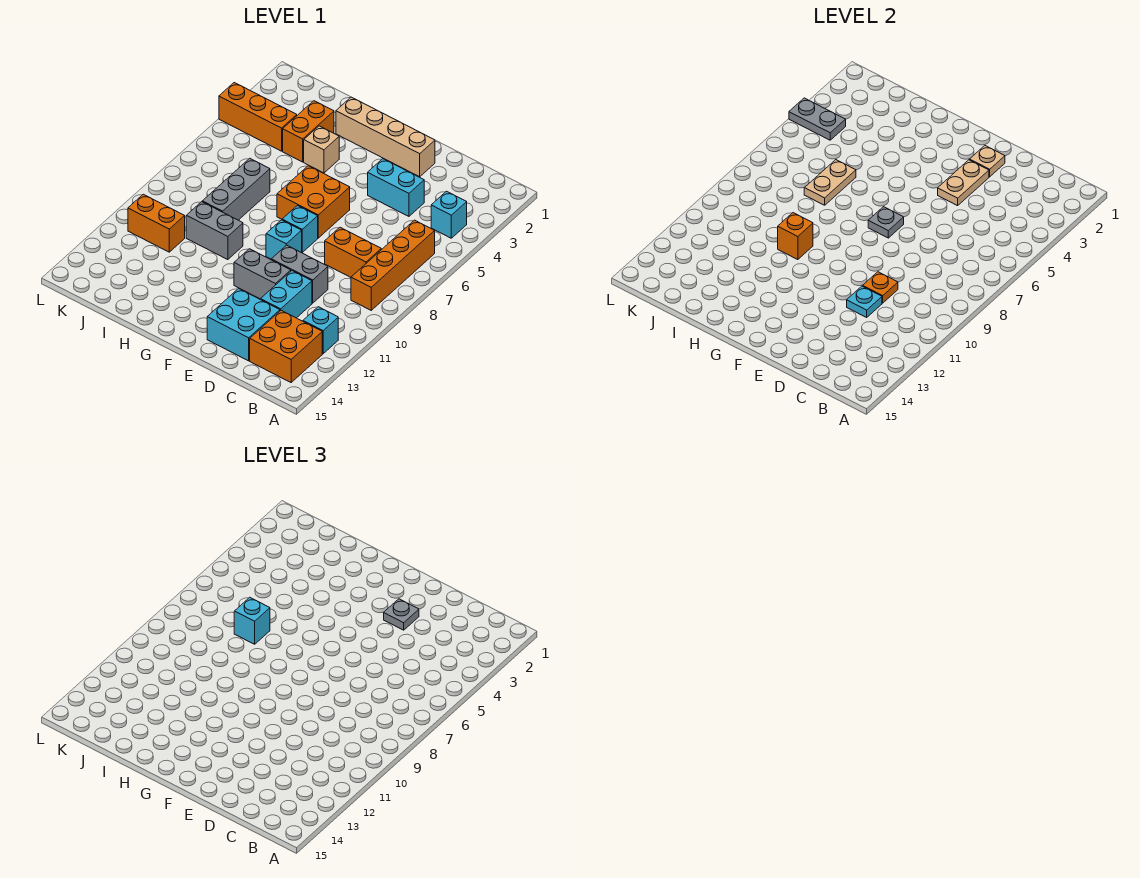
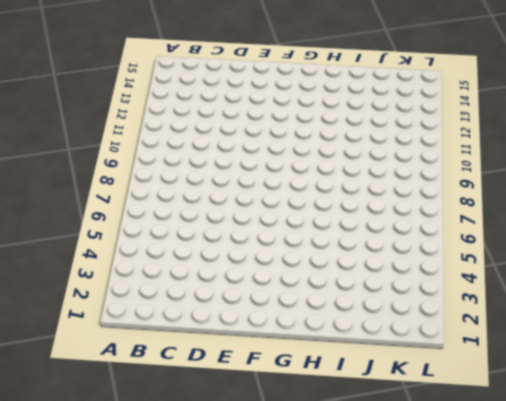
none -> cyan 1x1 brick [431,191,467,238]
none -> orange 1x4 brick [351,220,435,310]
none -> cyan 1x1 brick [303,307,338,354]
none -> orange 2x2 brick [250,310,322,382]

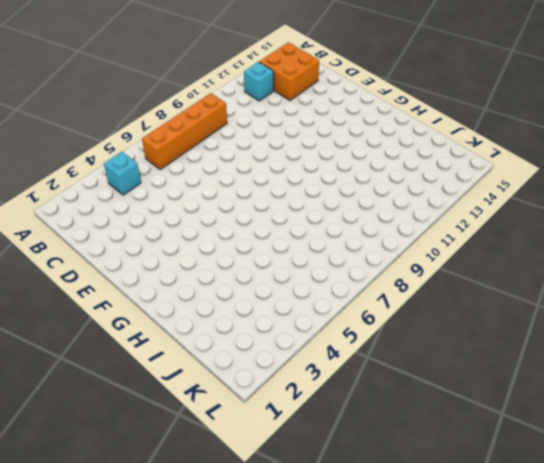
none -> orange 1x2 brick [325,227,381,277]
none -> cyan 1x2 brick [368,159,424,216]
none -> grey 1x2 brick [271,245,328,303]
none -> cyan 1x2 brick [261,271,312,318]

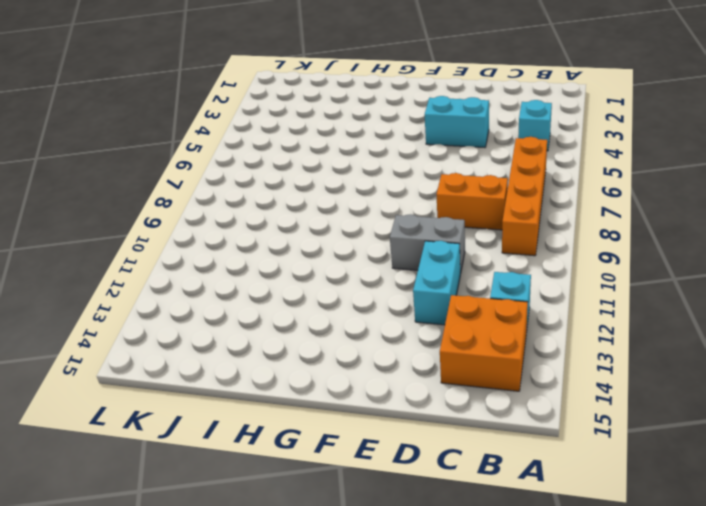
none -> cyan 2x2 brick [207,289,280,361]
none -> tan 1x4 brick [336,97,435,177]
none -> grey 1x2 brick [234,249,291,299]
none -> orange 2x2 brick [277,166,350,238]

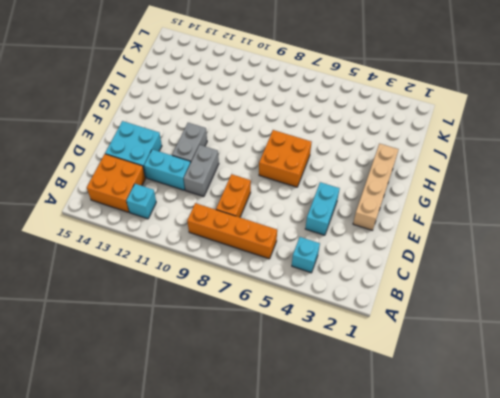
none -> cyan 1x1 brick [282,206,318,252]
none -> cyan 1x1 brick [266,220,302,259]
none -> tan 1x1 brick [304,126,339,173]
none -> grey 1x2 brick [186,202,243,260]

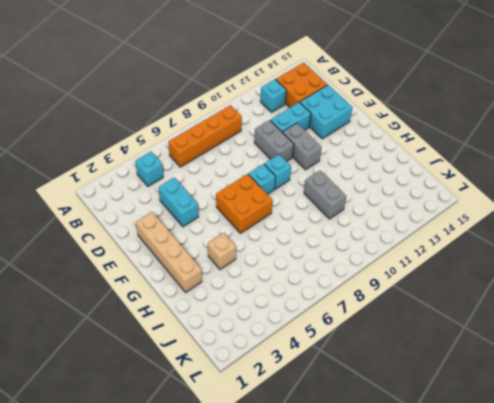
none -> orange 1x2 brick [325,227,381,277]
none -> orange 1x2 brick [283,101,334,162]
none -> grey 1x3 brick [202,158,270,220]
none -> orange 1x3 brick [219,83,297,151]

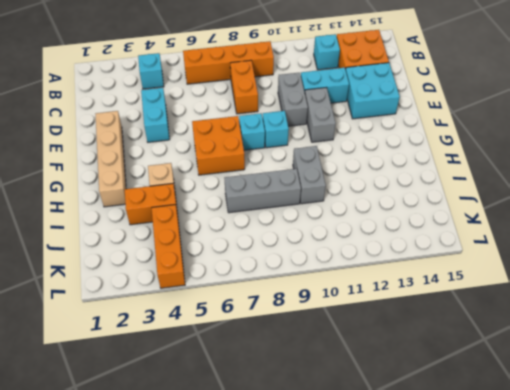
none -> orange 1x2 brick [128,194,185,252]
none -> orange 1x1 plate [863,272,898,303]
none -> cyan 1x1 plate [847,286,882,317]
none -> tan 1x1 plate [970,146,1005,177]

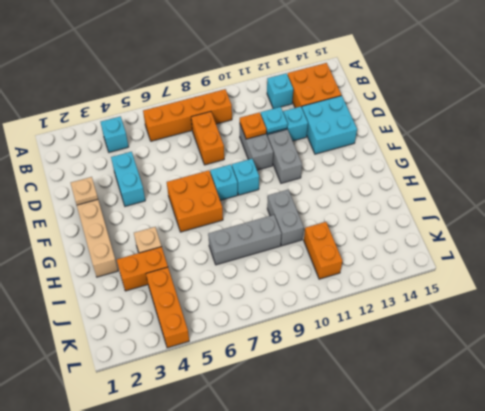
none -> tan 1x2 plate [938,160,989,206]
none -> grey 1x1 plate [868,207,904,238]
none -> orange 1x1 brick [778,213,813,260]
none -> tan 1x2 plate [804,160,856,205]

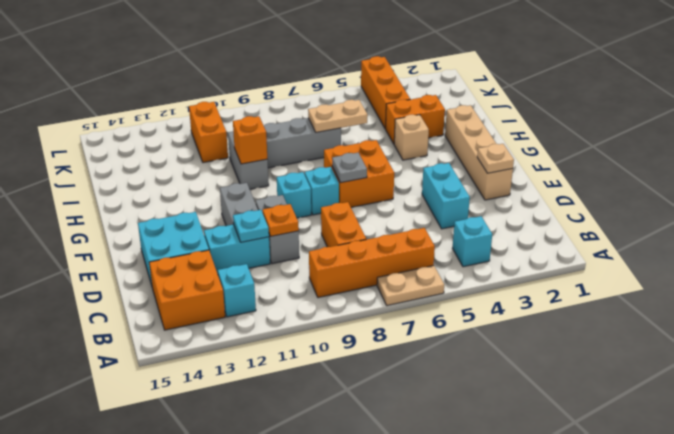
tan 1x2 plate [377,266,444,306] -> tan 1x2 plate moved to [938,160,989,206]
none -> grey 1x2 plate [789,98,846,140]
none -> grey 1x1 plate [384,599,419,630]
none -> cyan 1x1 brick [234,597,270,644]

